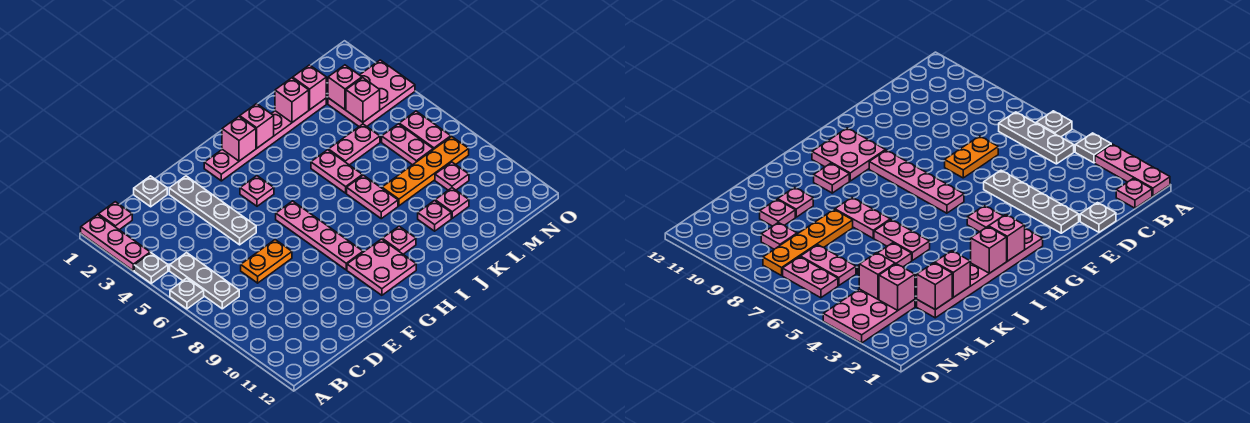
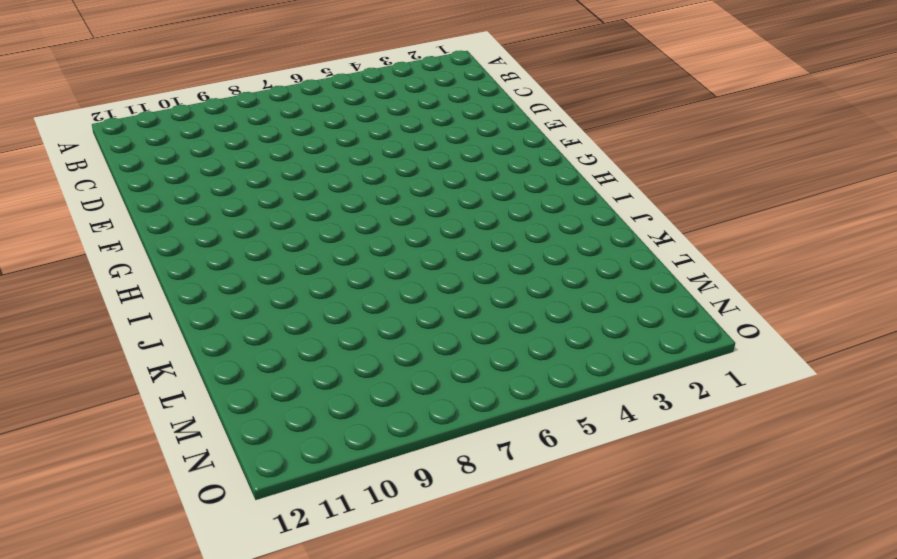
none -> pink 1x3 plate [81,215,150,271]
none -> grey 1x1 plate [134,253,168,283]
none -> grey 1x1 plate [170,278,204,309]

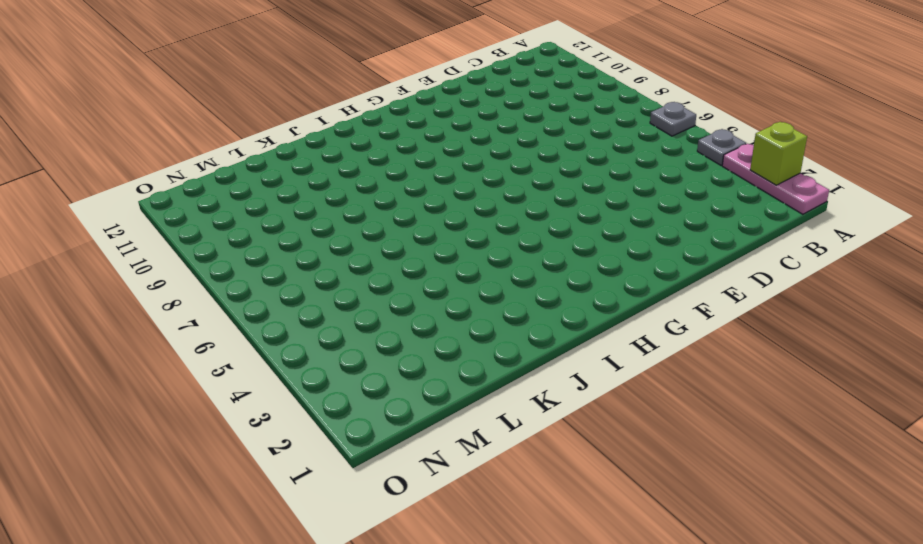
lime 1x1 brick [750,122,807,185] -> none
none -> pink 1x1 plate [98,202,132,230]
none -> grey 1x3 plate [170,253,239,309]
none -> grey 1x1 plate [134,176,167,207]

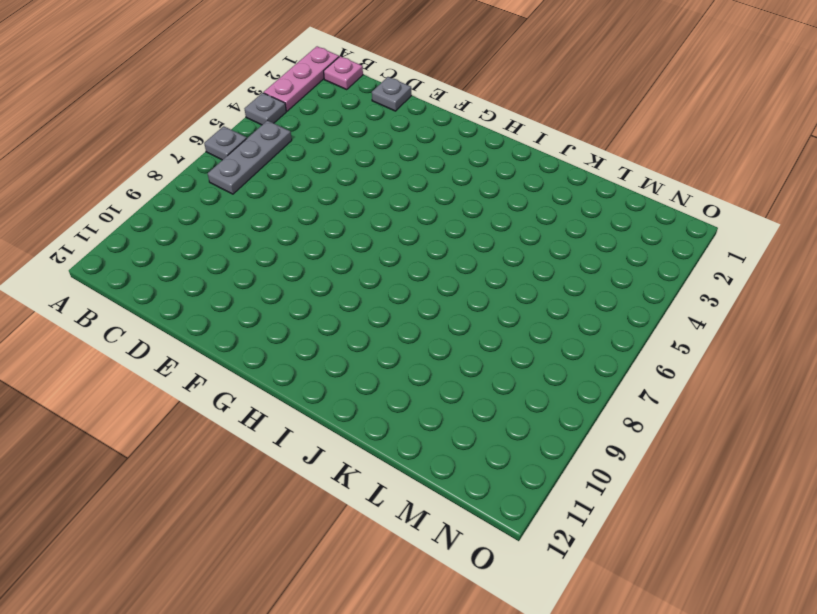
none -> orange 1x2 plate [241,240,292,283]
none -> grey 1x4 plate [169,176,256,245]
none -> pink 1x6 plate [204,98,326,181]

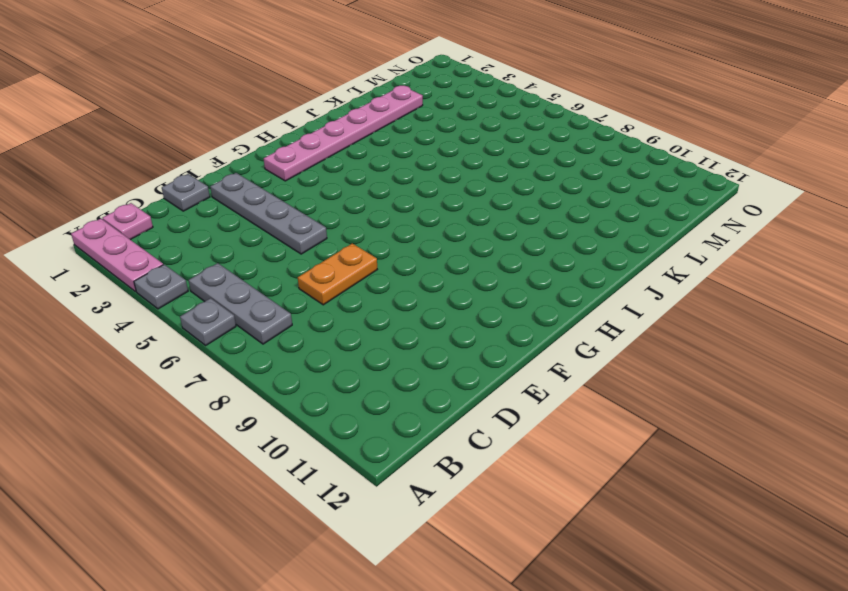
none -> pink 1x1 plate [240,176,274,206]
none -> pink 1x4 plate [276,201,363,270]
none -> pink 2x2 plate [347,239,416,295]

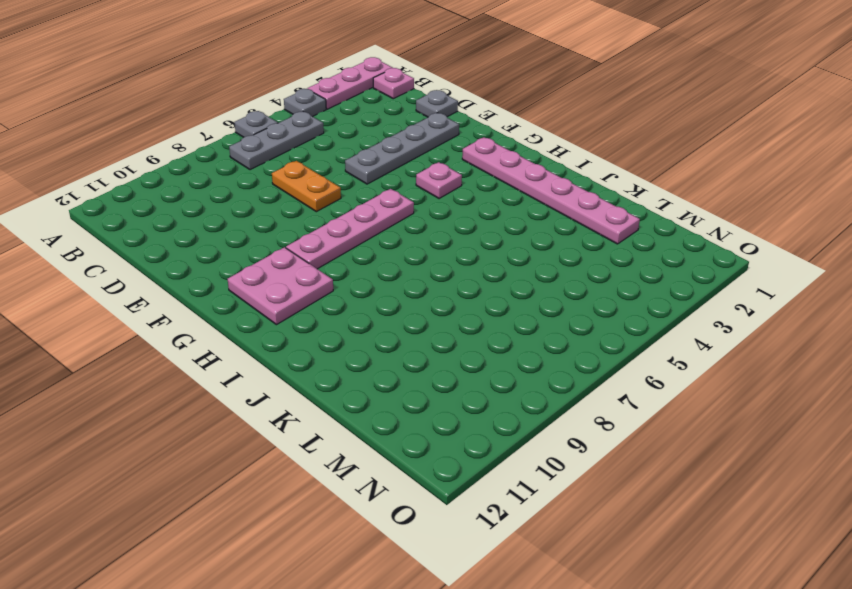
none -> pink 1x1 plate [382,226,416,254]
none -> pink 1x2 plate [311,150,362,193]
none -> pink 1x2 plate [347,175,398,219]

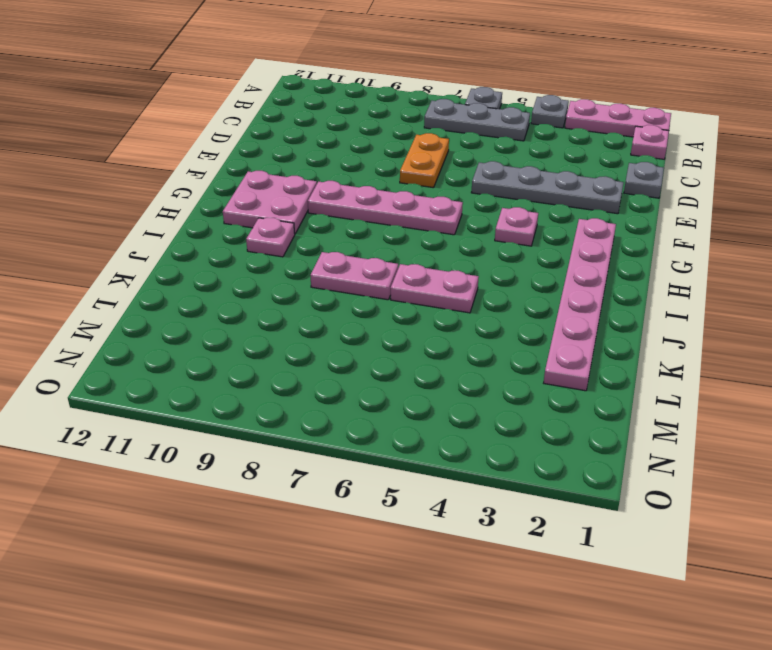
none -> pink 1x2 plate [329,124,380,165]
none -> orange 1x4 plate [382,136,469,206]
none -> pink 1x1 plate [418,201,451,231]

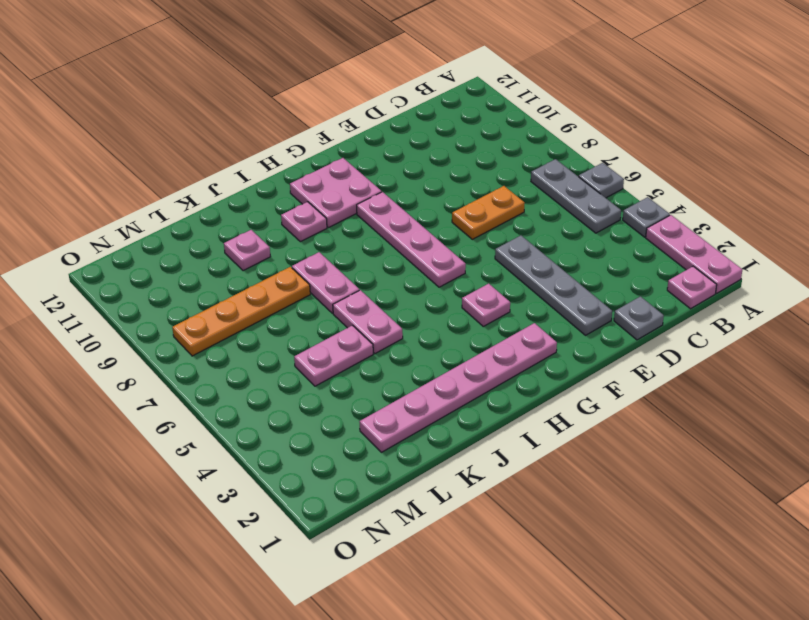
none -> pink 1x1 plate [435,188,469,218]
none -> pink 2x3 plate [328,60,415,126]
none -> pink 1x2 plate [382,124,433,165]

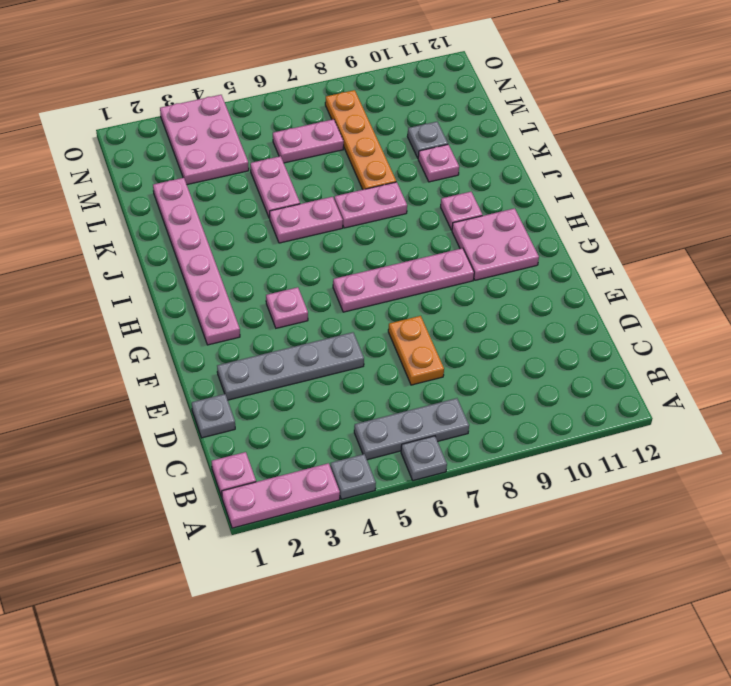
grey 1x1 plate [407,122,448,158] -> pink 1x1 plate [435,188,469,218]
none -> pink 1x1 plate [435,162,469,190]
none -> pink 1x2 plate [399,111,451,150]
none -> pink 1x1 brick [222,117,256,161]

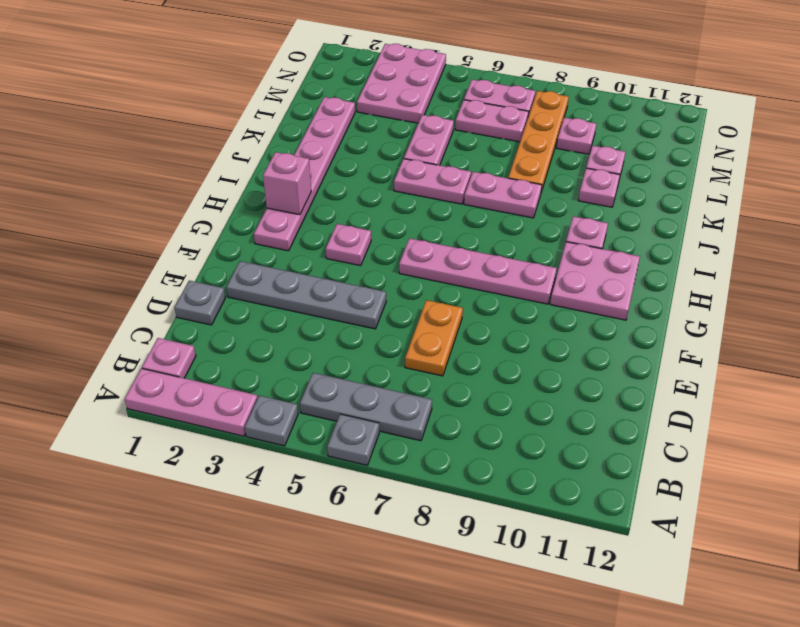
none -> pink 1x1 brick [240,104,274,148]
none -> pink 1x1 brick [275,78,309,122]
none -> pink 1x1 brick [293,65,326,110]

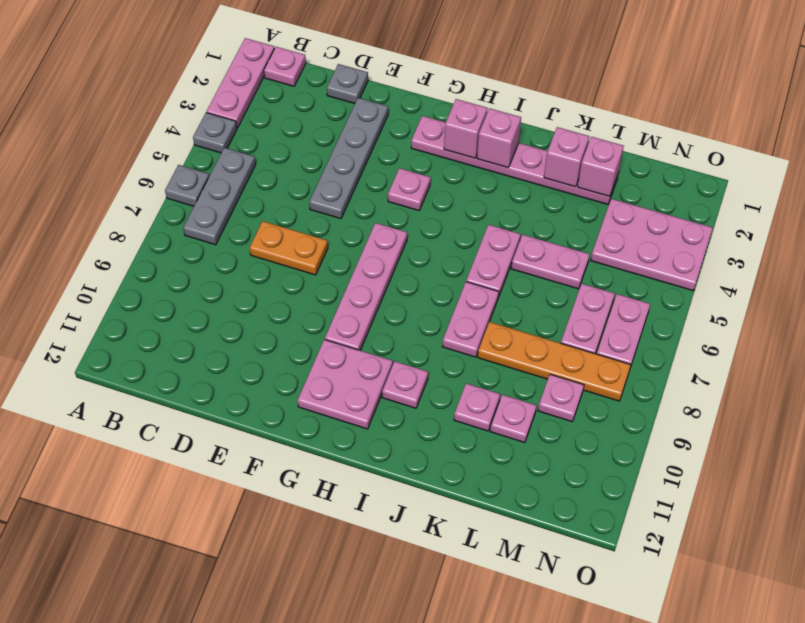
none -> pink 1x1 brick [328,65,362,109]
none -> pink 1x1 brick [346,78,380,122]

